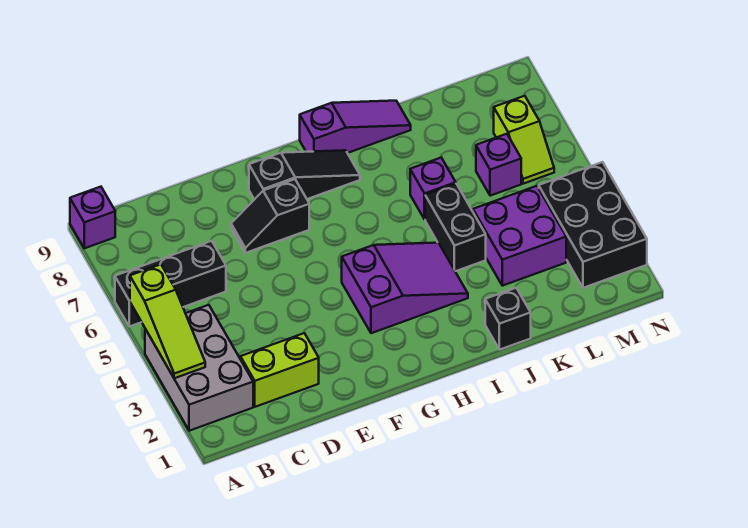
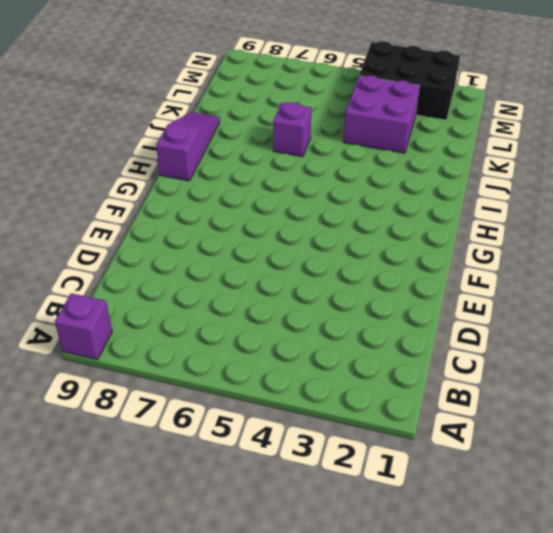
none -> grey 2x3 brick [145,305,253,431]
none -> black 1x3 brick [115,241,226,326]
none -> lime 1x2 brick [241,333,319,407]

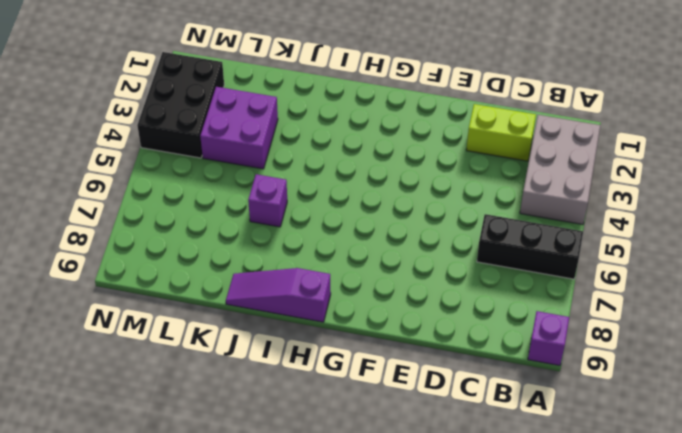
none -> black 1x2 slope [231,179,309,253]
none -> black 1x3 slope [249,150,360,200]
none -> purple 2x3 slope [342,243,468,333]

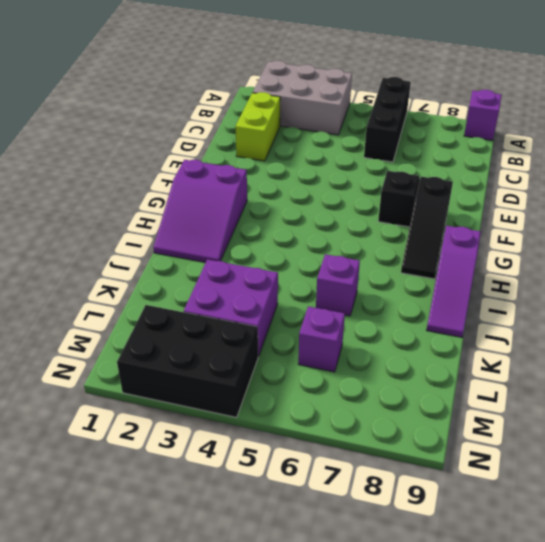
purple 2x3 slope [153,160,247,262] -> purple 2x3 slope moved to [342,243,468,333]
none -> black 1x1 brick [485,288,531,350]
none -> black 1x2 brick [425,184,486,271]
none -> lime 1x2 slope [494,96,554,184]

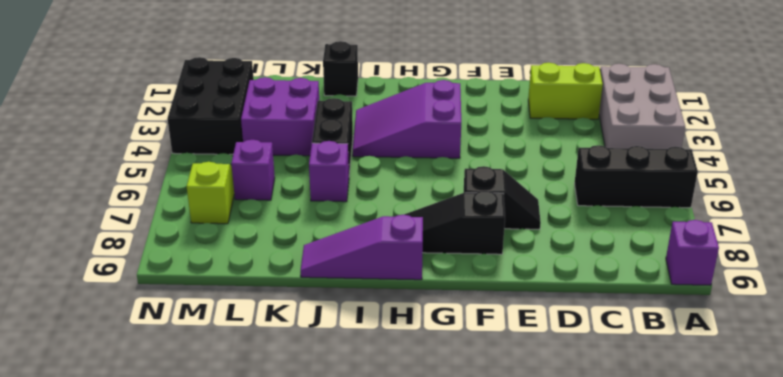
none -> lime 1x3 slope [130,264,205,378]

